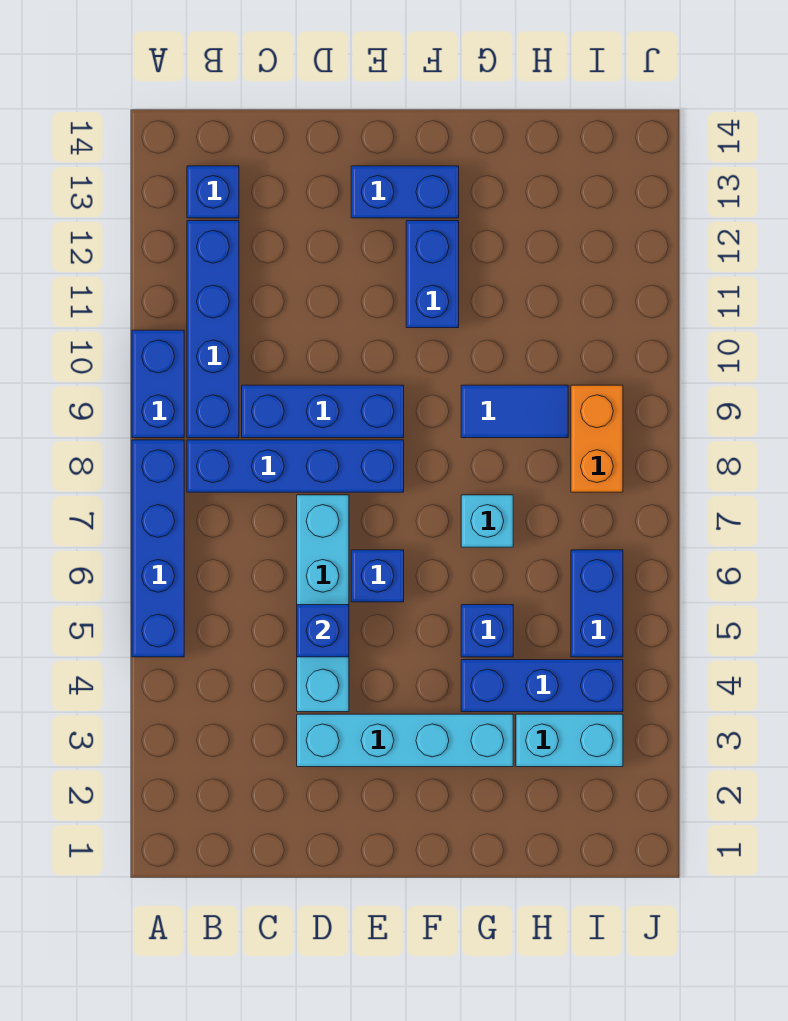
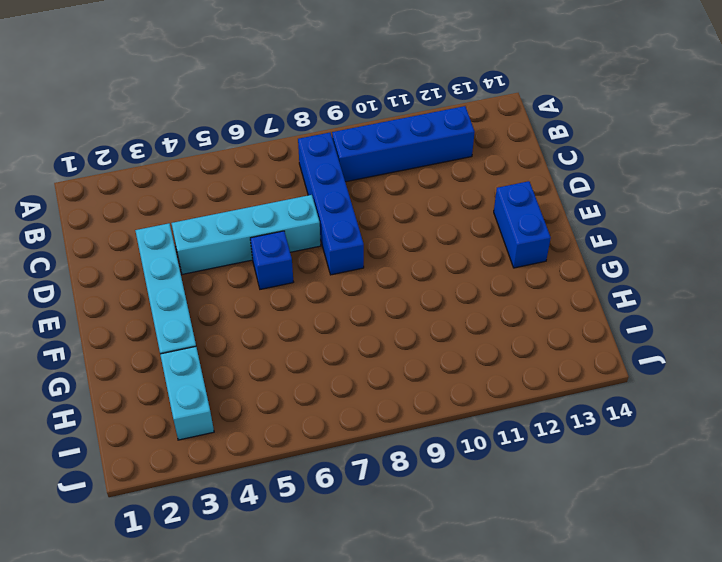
none -> blue 1x4 brick [132,440,184,657]
none -> blue 1x2 brick [132,330,184,438]
none -> blue 1x1 brick [187,166,239,218]

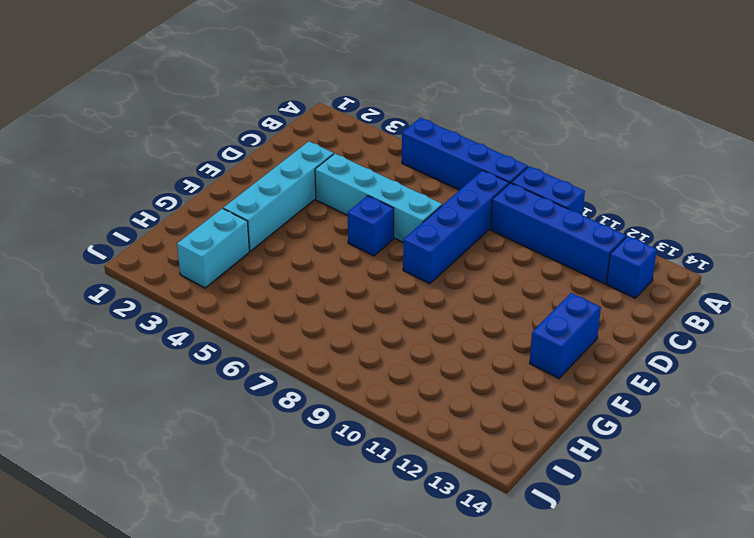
none -> blue 1x3 brick [242,385,404,438]
none -> blue 1x2 brick [406,221,459,328]
none -> blue 1x3 brick [461,660,623,712]

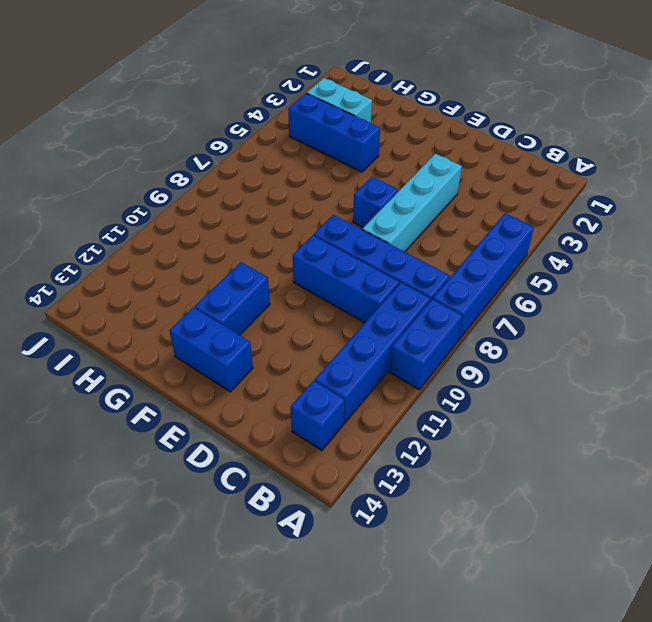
none -> cyan 1x4 brick [297,714,513,767]
none -> blue 1x1 brick [461,605,513,657]
none -> cyan 1x1 brick [461,495,513,547]

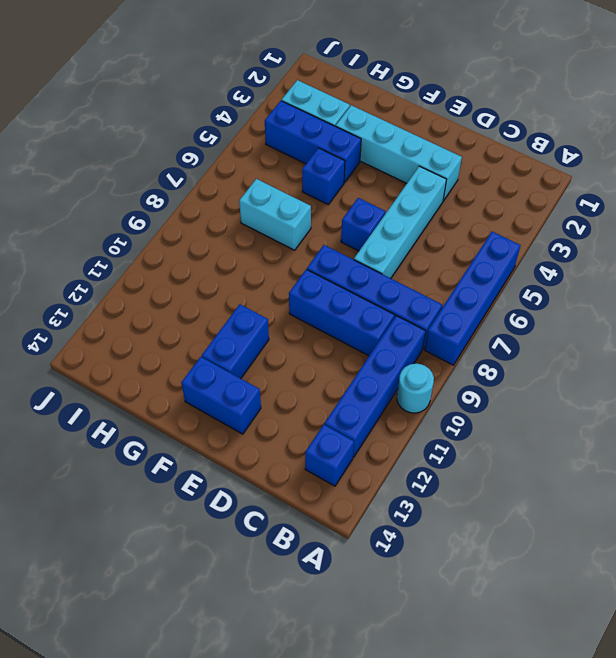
cyan 1x1 round brick [397,364,434,413] -> blue 1x2 brick [132,330,184,438]
cyan 1x2 brick [239,179,311,250] -> cyan 1x1 brick [461,495,513,547]
none -> blue 1x2 tile [461,385,568,438]
none -> blue 1x2 brick [571,550,623,657]
none -> orange 1x2 brick [571,385,623,492]

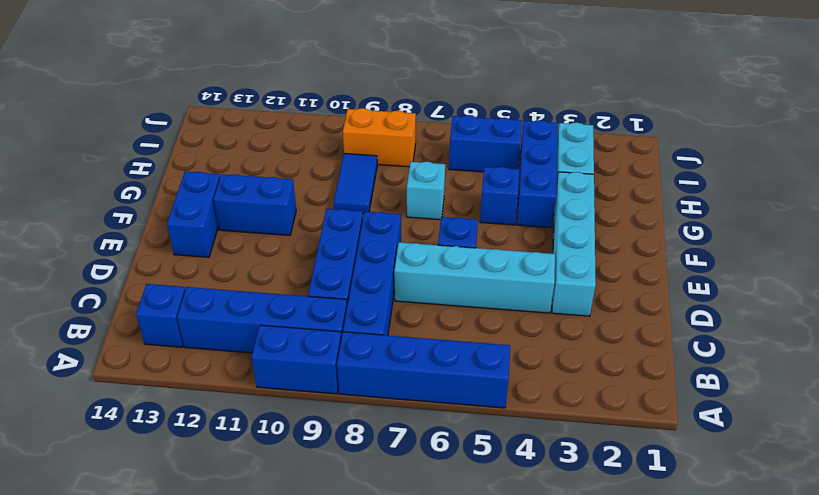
none -> blue 1x1 brick [297,605,349,657]

